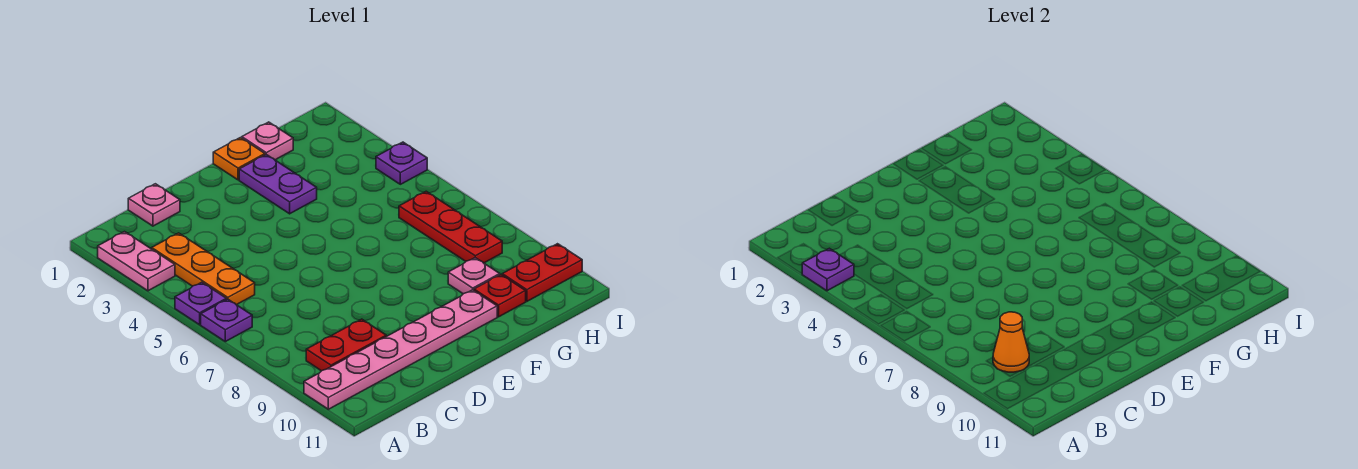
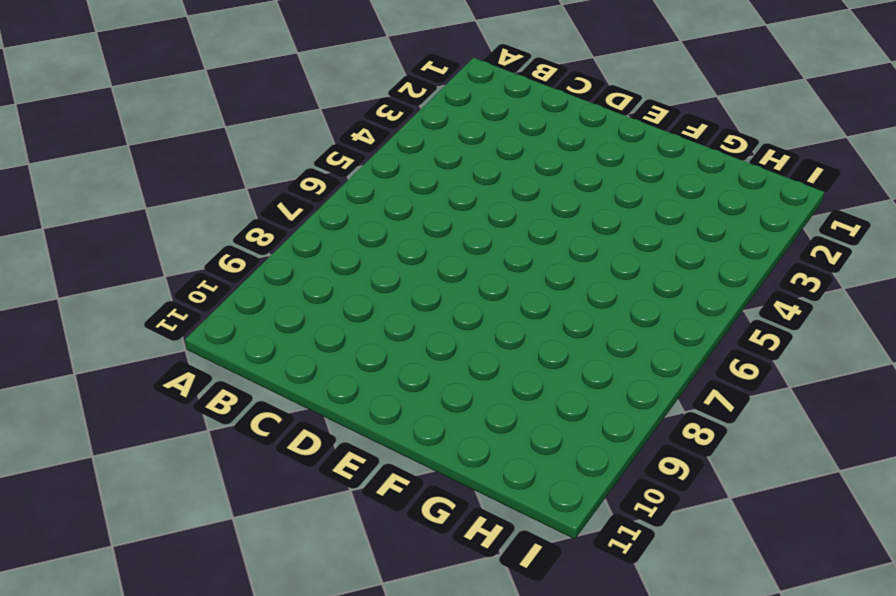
none -> pink 1x2 plate [98,232,175,291]
none -> purple 1x1 plate [175,282,226,325]
none -> purple 1x1 plate [201,299,252,342]

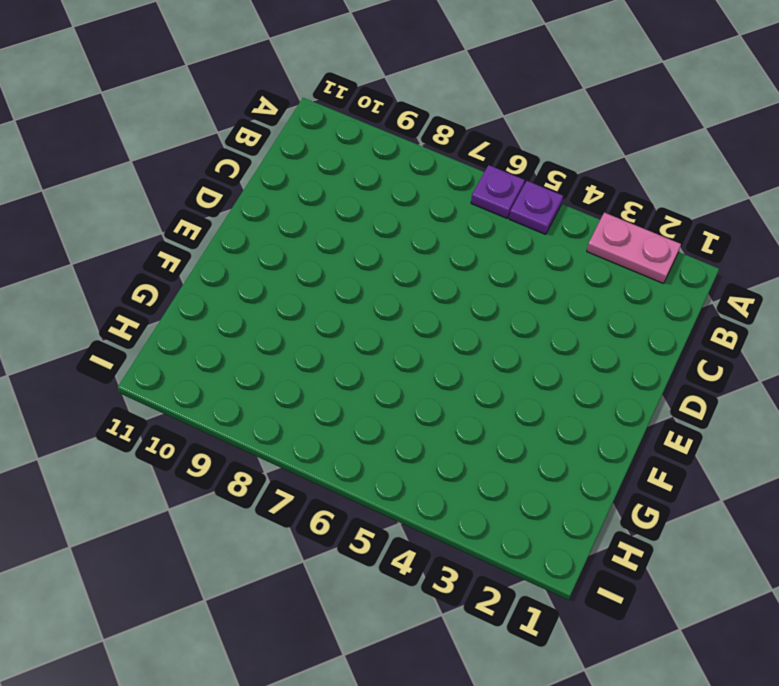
none -> pink 1x6 plate [304,290,497,409]
none -> orange 1x3 plate [152,233,255,305]
none -> red 1x2 plate [306,319,386,371]

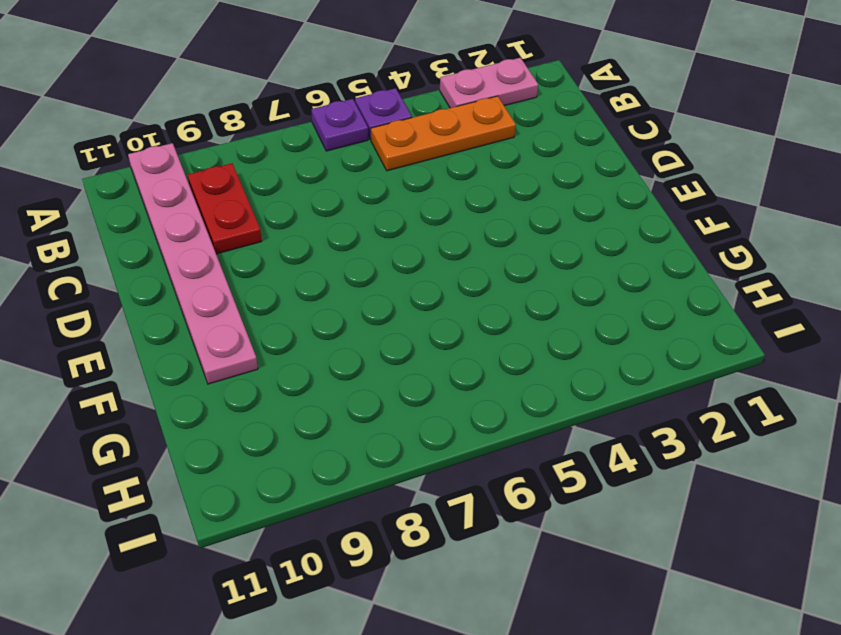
none -> pink 1x1 plate [128,184,180,226]
none -> orange 1x1 plate [213,138,265,180]
none -> purple 1x2 plate [239,154,317,214]

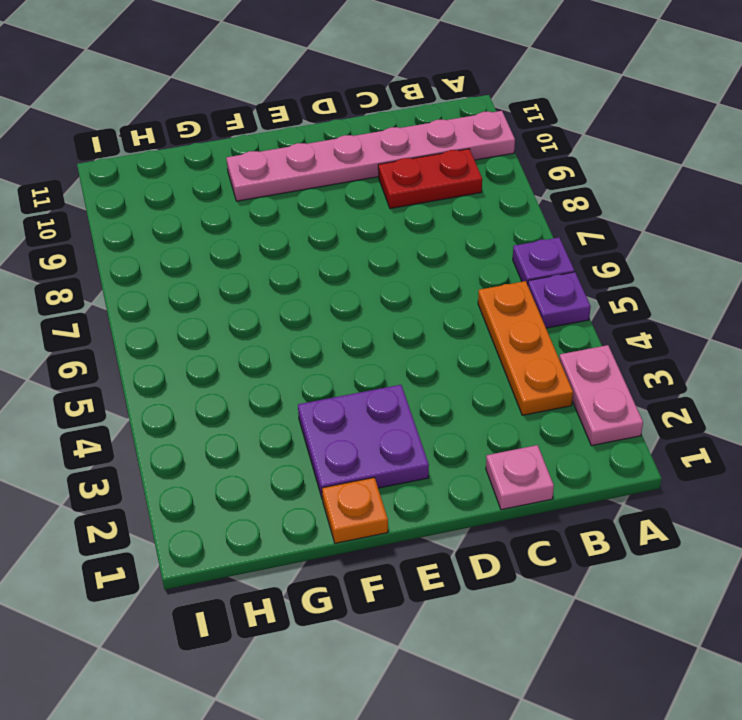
purple 2x2 plate [298,385,429,498] -> purple 1x2 plate [239,154,317,214]
none -> pink 1x1 plate [242,122,293,160]
none -> pink 1x1 plate [448,258,500,294]
none -> red 1x1 plate [474,275,526,317]

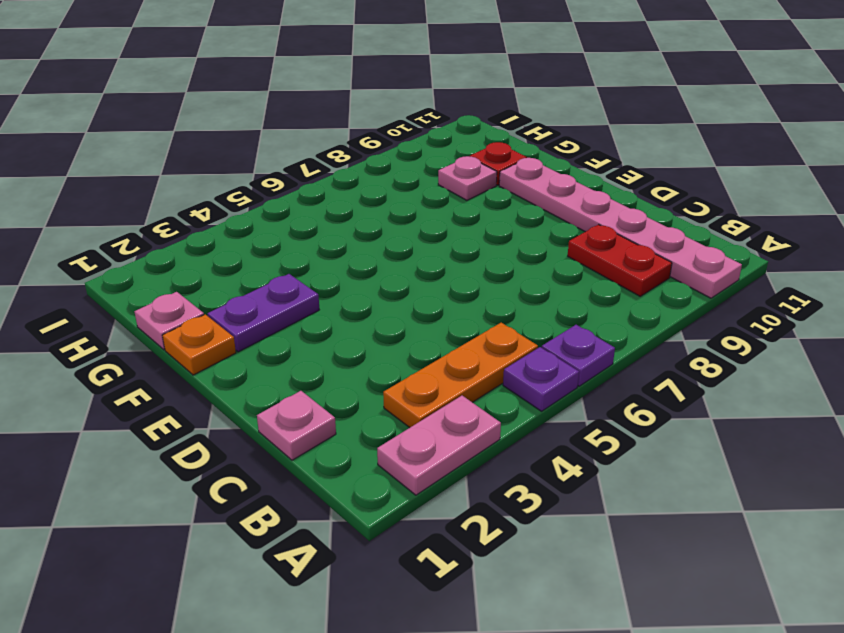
none -> red 1x3 plate [399,191,502,263]
none -> red 1x2 plate [502,244,582,301]
none -> purple 1x1 plate [376,142,427,184]

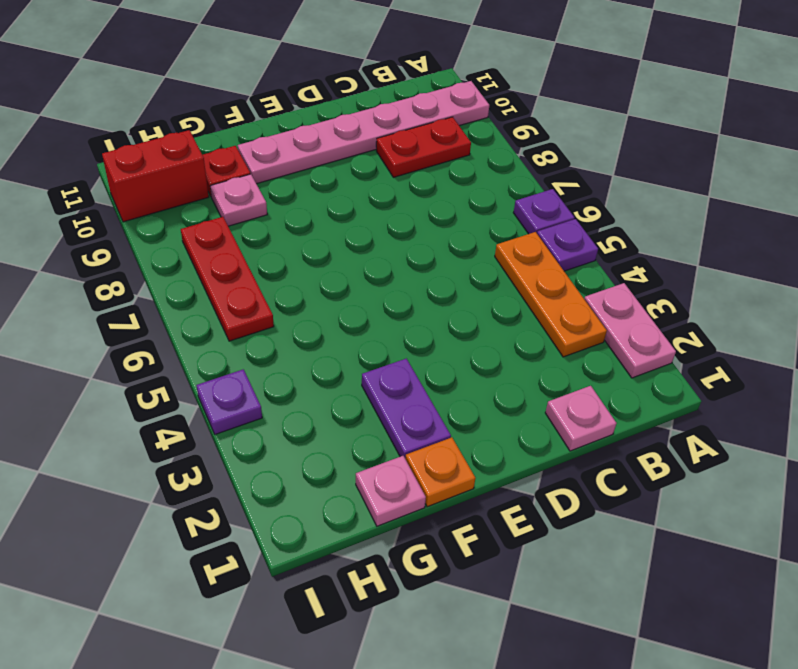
red 1x2 brick [102,130,209,222] -> red 1x2 plate [502,244,582,301]
none -> purple 1x1 plate [802,248,854,291]
none -> orange 1x1 cone [993,312,1029,372]

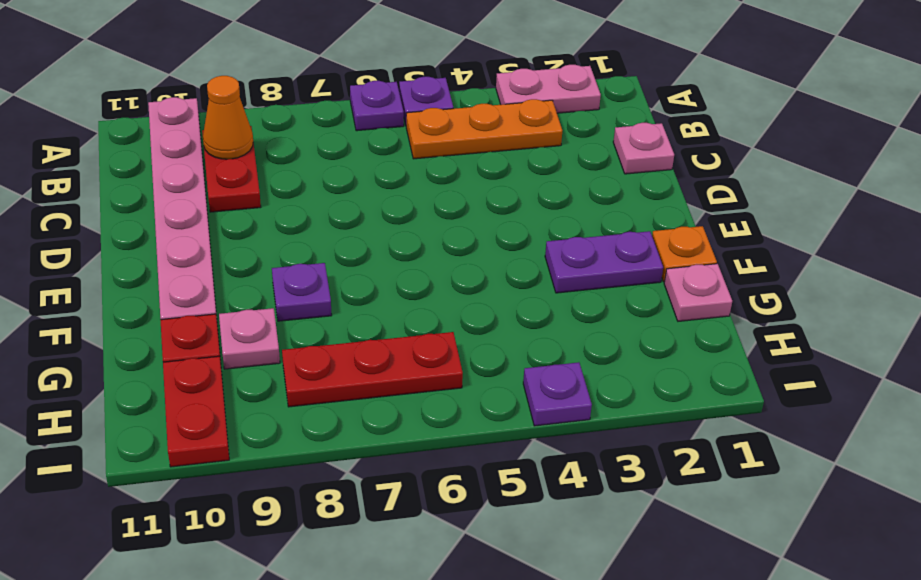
purple 1x1 plate [272,263,332,321] -> purple 1x1 plate moved to [802,248,854,291]

